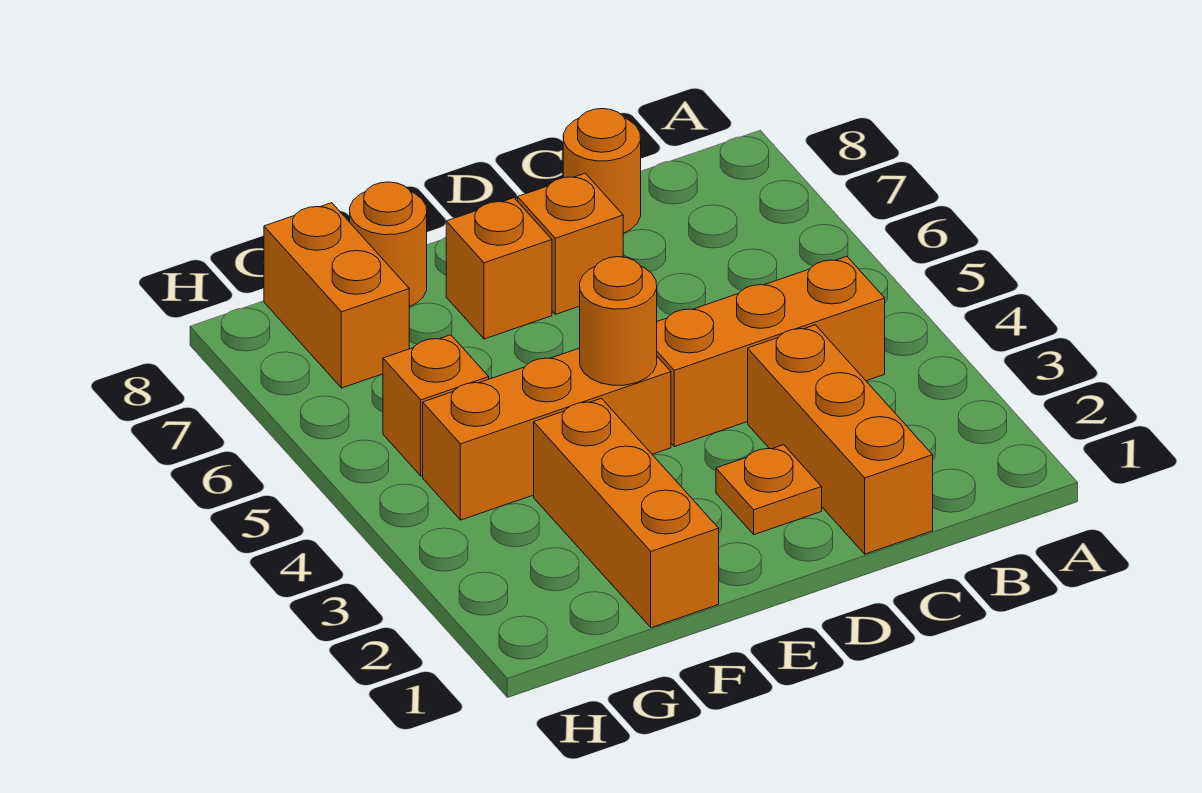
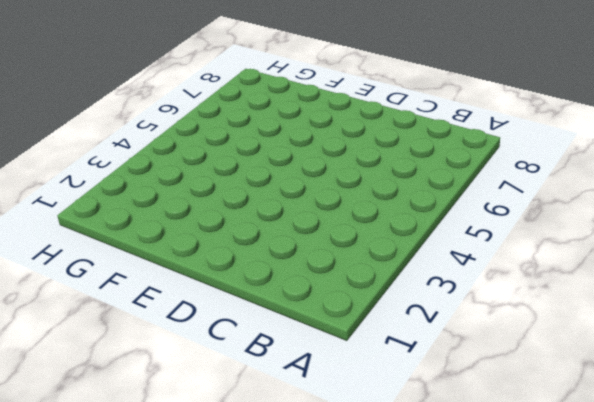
none -> orange 1x3 brick [657,256,885,447]
none -> orange 1x3 brick [748,325,933,554]
none -> orange 1x1 round brick [563,109,641,233]

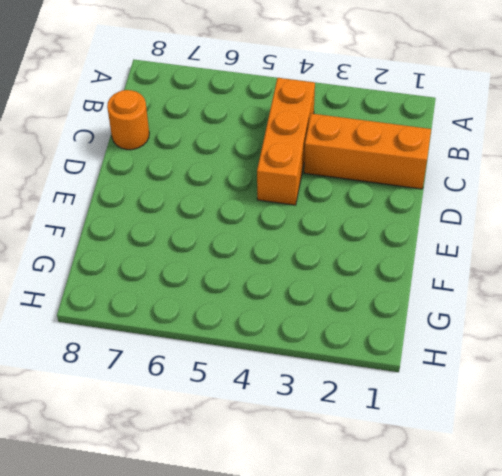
none -> orange 1x1 plate [716,445,822,535]
none -> orange 1x1 brick [518,173,623,314]
none -> orange 1x3 brick [423,348,671,520]

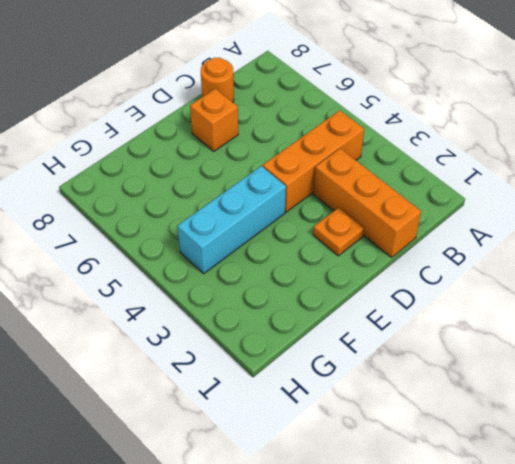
cyan 1x3 brick [178,166,286,274] -> orange 1x3 brick [423,348,671,520]
none -> orange 1x1 brick [446,198,552,339]
none -> orange 1x3 brick [534,398,719,628]
none -> orange 1x1 round brick [350,182,427,307]

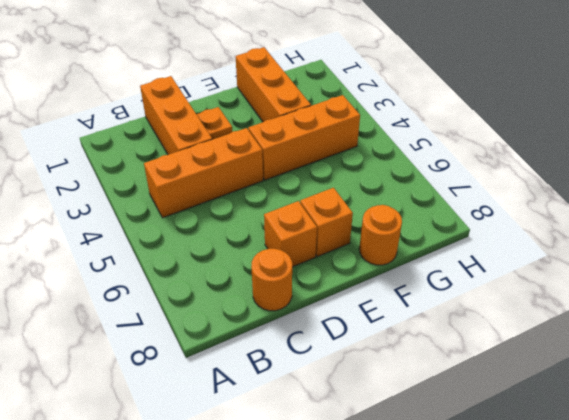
none -> orange 1x1 brick [383,335,489,476]
none -> orange 1x2 brick [264,203,409,388]
none -> orange 1x1 round brick [580,257,657,385]

